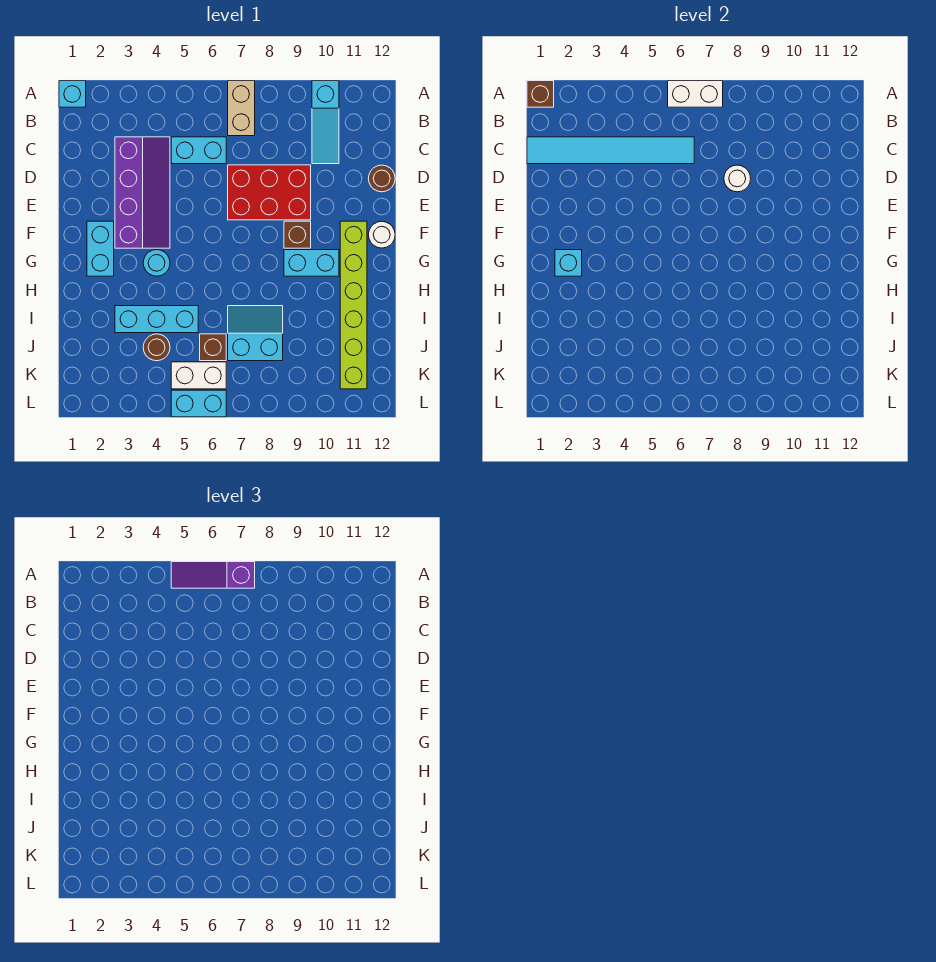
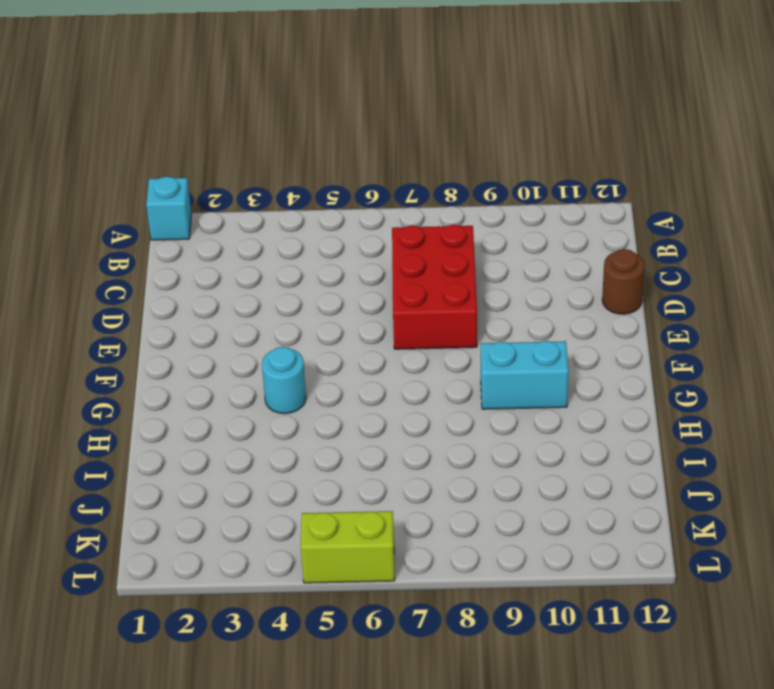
red 2x3 brick [392,225,477,349] -> red 2x3 brick turned to [228,165,311,220]
lime 1x2 brick [301,511,395,583] -> cyan 1x2 brick [171,390,226,417]
none -> tan 1x2 brick [228,81,255,136]
none -> cyan 1x3 slope [312,81,339,164]
none -> purple 2x4 slope [115,137,170,248]

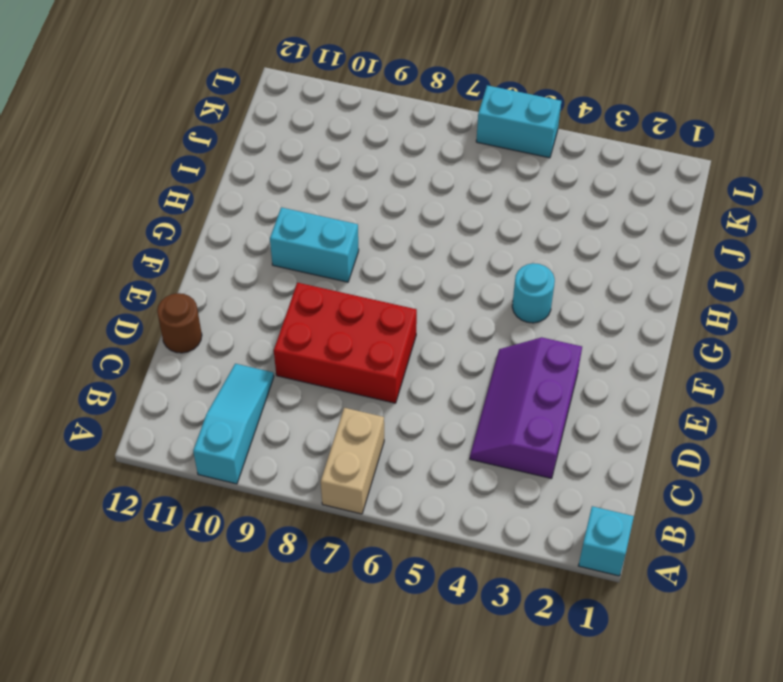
purple 2x3 slope [470,337,582,478] -> purple 2x4 slope [115,137,170,248]
none -> cyan 1x2 brick [171,137,226,164]
none -> cyan 1x2 brick [87,221,114,276]
none -> brown 1x1 brick [284,221,311,248]

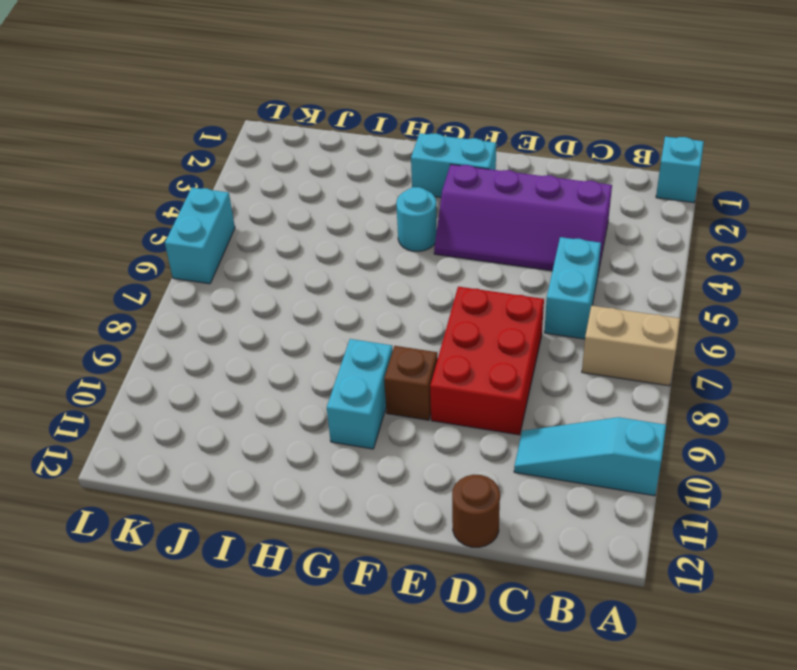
none -> lime 1x6 brick [340,221,367,389]
none -> white 1x1 round brick [368,221,395,248]
none -> cyan 1x3 brick [115,306,198,333]

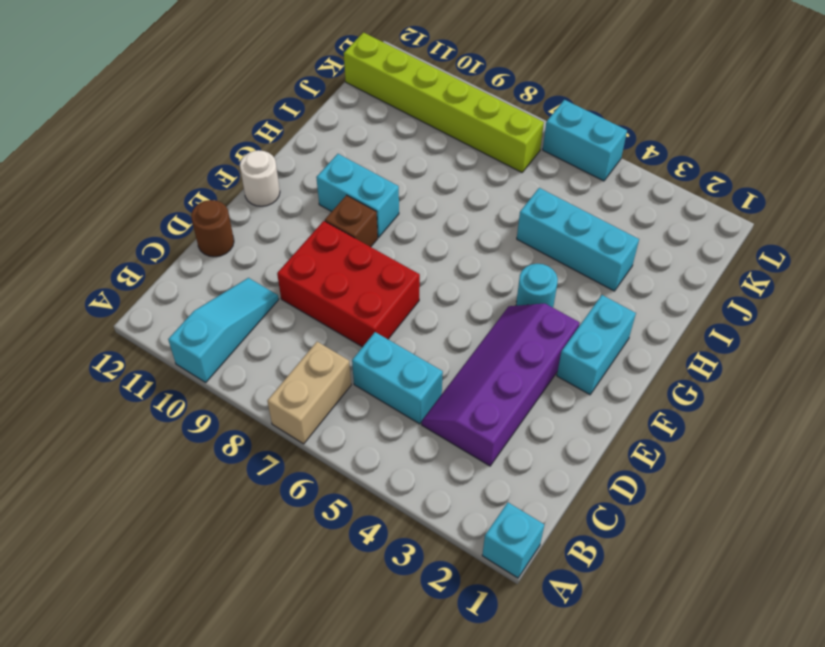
lime 1x6 brick [344,33,544,172] -> lime 1x6 brick turned to [340,221,367,389]
none -> cyan 2x2 slope [228,306,283,361]
none -> brown 1x1 round brick [143,334,170,361]
none -> brown 1x1 brick [200,334,226,361]

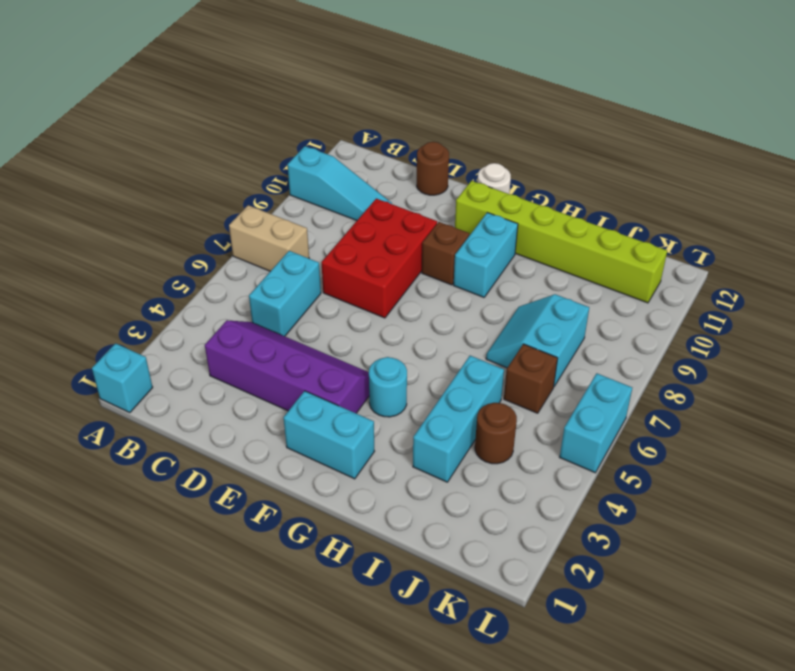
none -> white 1x2 brick [171,362,226,389]
none -> brown 1x1 brick [527,81,554,107]
none -> white 1x2 brick [668,81,723,107]

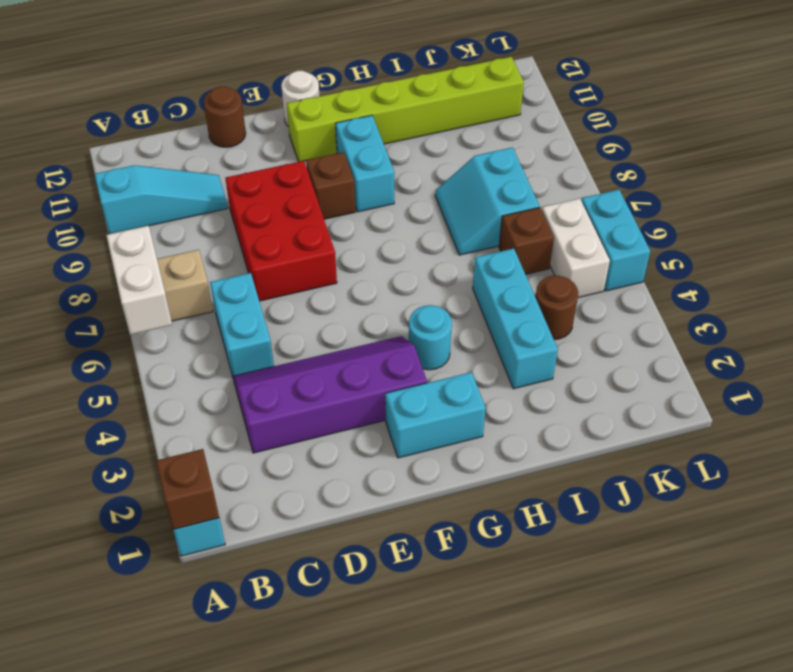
none -> cyan 1x6 tile [527,137,694,164]
none -> white 1x1 round brick [724,165,751,192]
none -> cyan 1x1 brick [555,250,582,276]

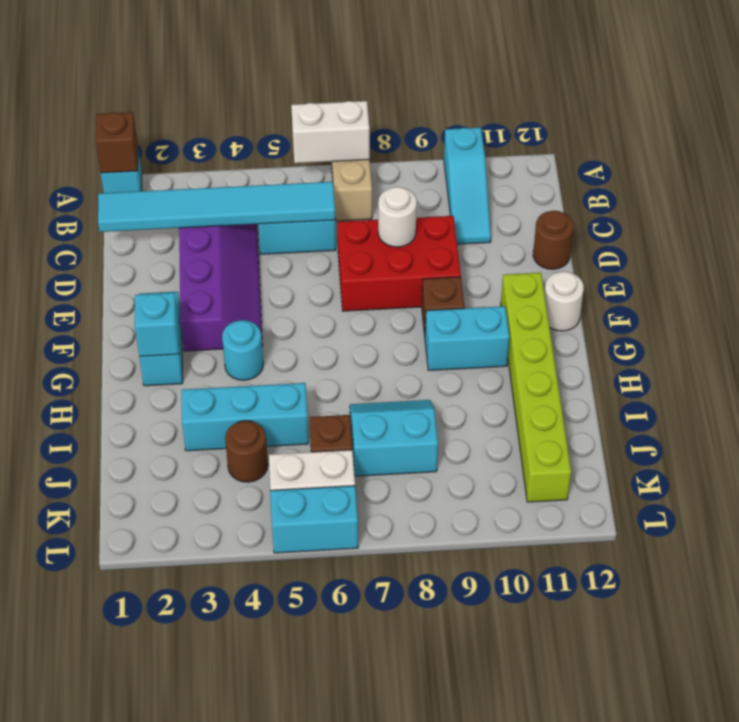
none -> purple 1x3 slope [171,562,255,588]

